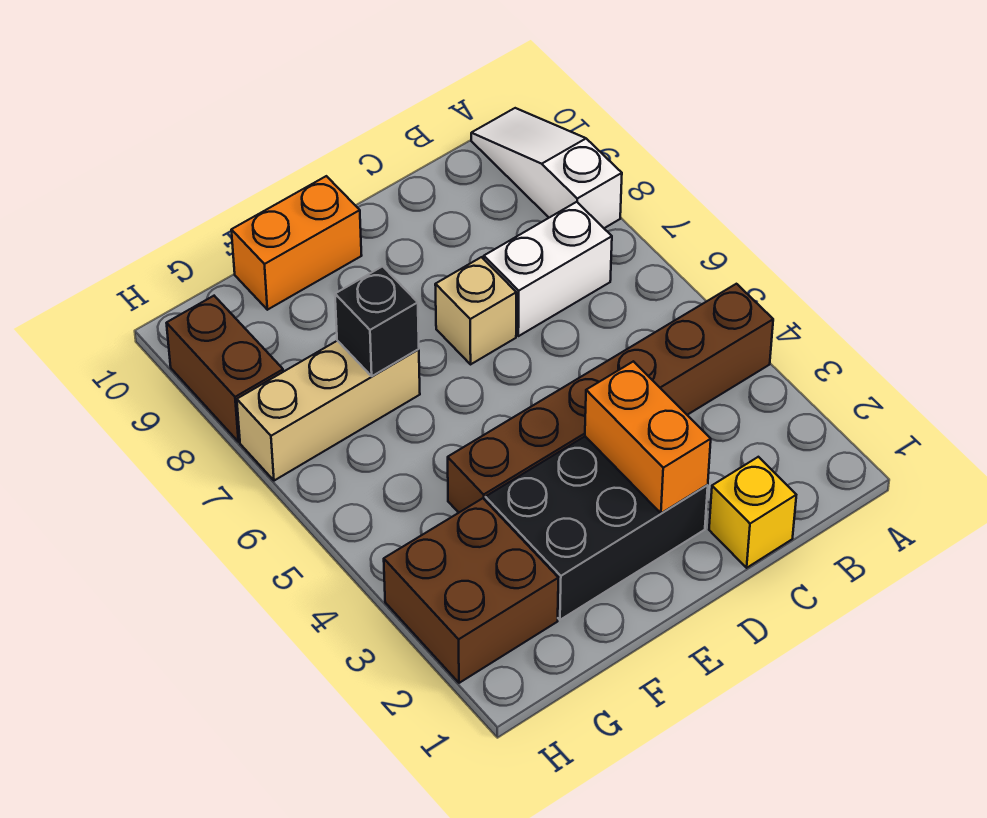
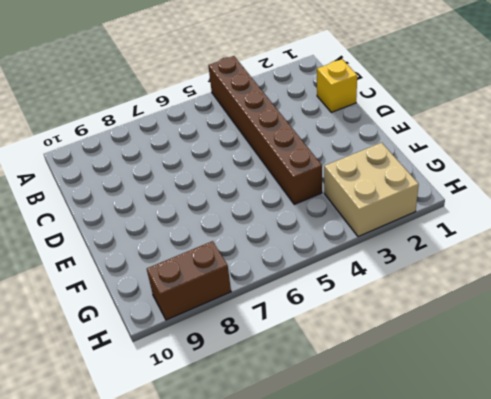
tan 2x2 brick [324,143,419,237] -> brown 2x2 brick [384,498,558,683]
none -> white 1x3 slope [471,108,622,228]
none -> white 1x2 brick [484,202,612,336]
none -> black 2x3 brick [485,437,708,620]

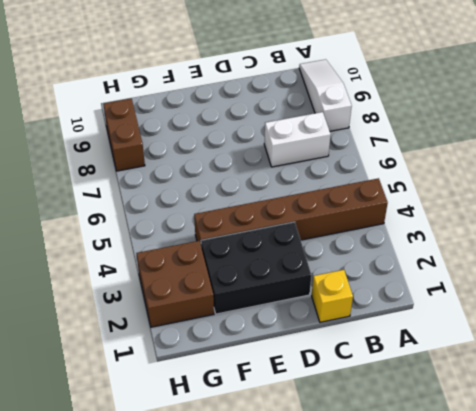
none -> tan 1x1 brick [435,257,516,364]
none -> orange 1x2 brick [231,176,362,310]
none -> tan 1x3 brick [237,341,420,481]

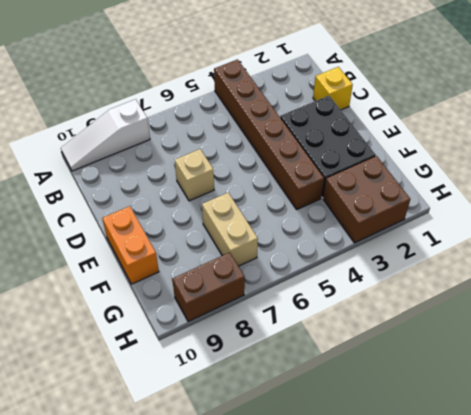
tan 1x2 brick [202,193,258,266] -> tan 1x3 brick [237,341,420,481]
none -> white 1x2 brick [484,202,612,336]
none -> orange 1x2 brick [585,361,711,513]
none -> black 1x1 brick [335,266,419,376]

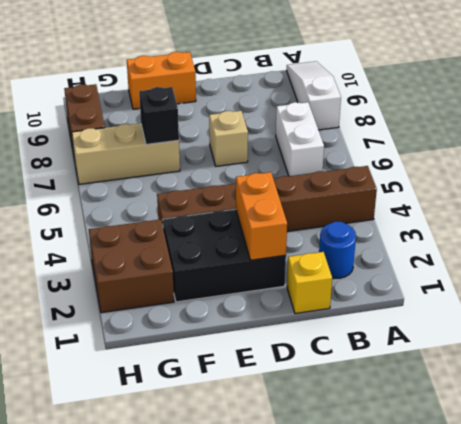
blue 1x1 round brick [319,222,356,278] -> none
white 1x2 brick [276,102,324,176] -> white 1x2 brick turned to [484,202,612,336]

